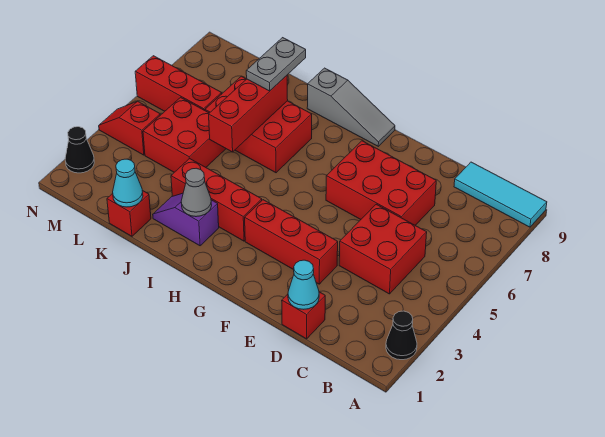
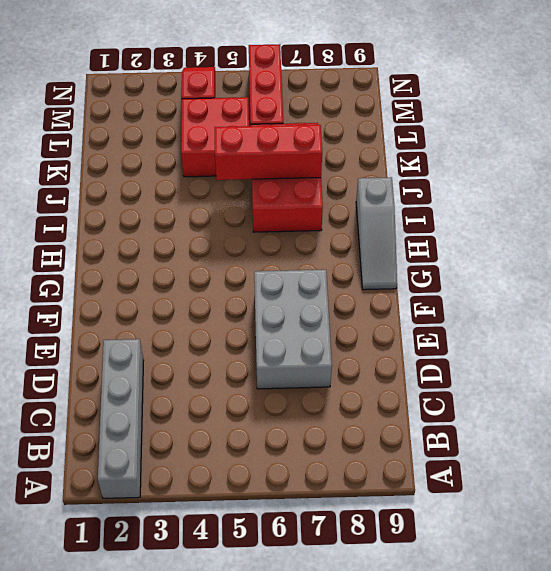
grey 1x4 brick [98,339,144,498] -> black 1x1 cone [386,311,417,360]
grey 2x3 brick [254,270,332,389] -> red 2x3 brick [326,141,436,225]
none -> cyan 1x3 tile [454,162,547,227]
none -> red 2x2 brick [339,204,427,294]
none -> red 1x1 brick [282,292,325,339]

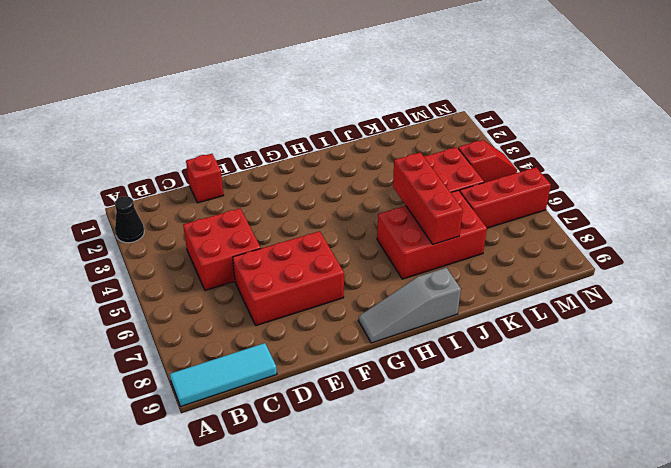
none -> red 1x3 brick [245,200,338,284]
none -> red 1x3 brick [171,159,262,241]
none -> purple 1x2 slope [153,193,219,246]

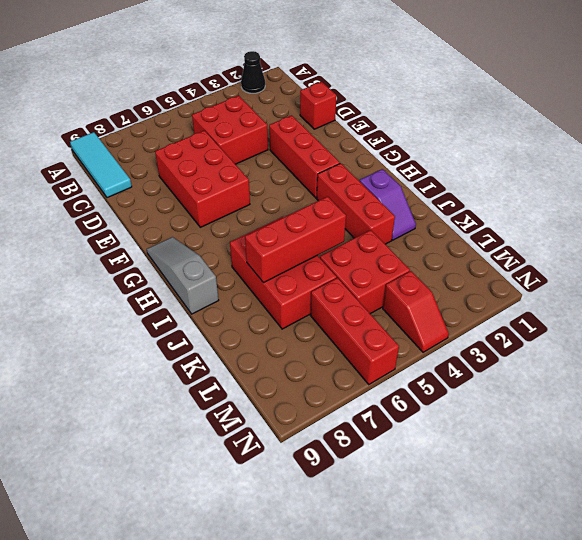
none -> red 1x1 brick [107,190,151,236]
none -> black 1x1 cone [65,127,94,173]
none -> cyan 1x1 cone [288,260,319,309]

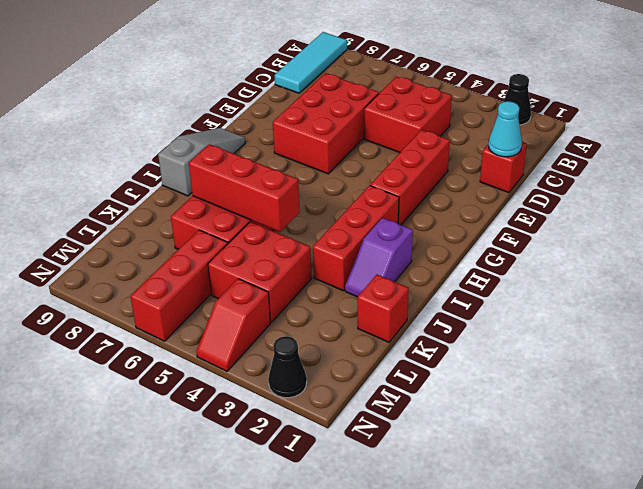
none -> grey 1x1 cone [181,168,212,217]
none -> cyan 1x1 cone [113,159,143,207]
none -> grey 1x2 plate [246,38,306,91]

